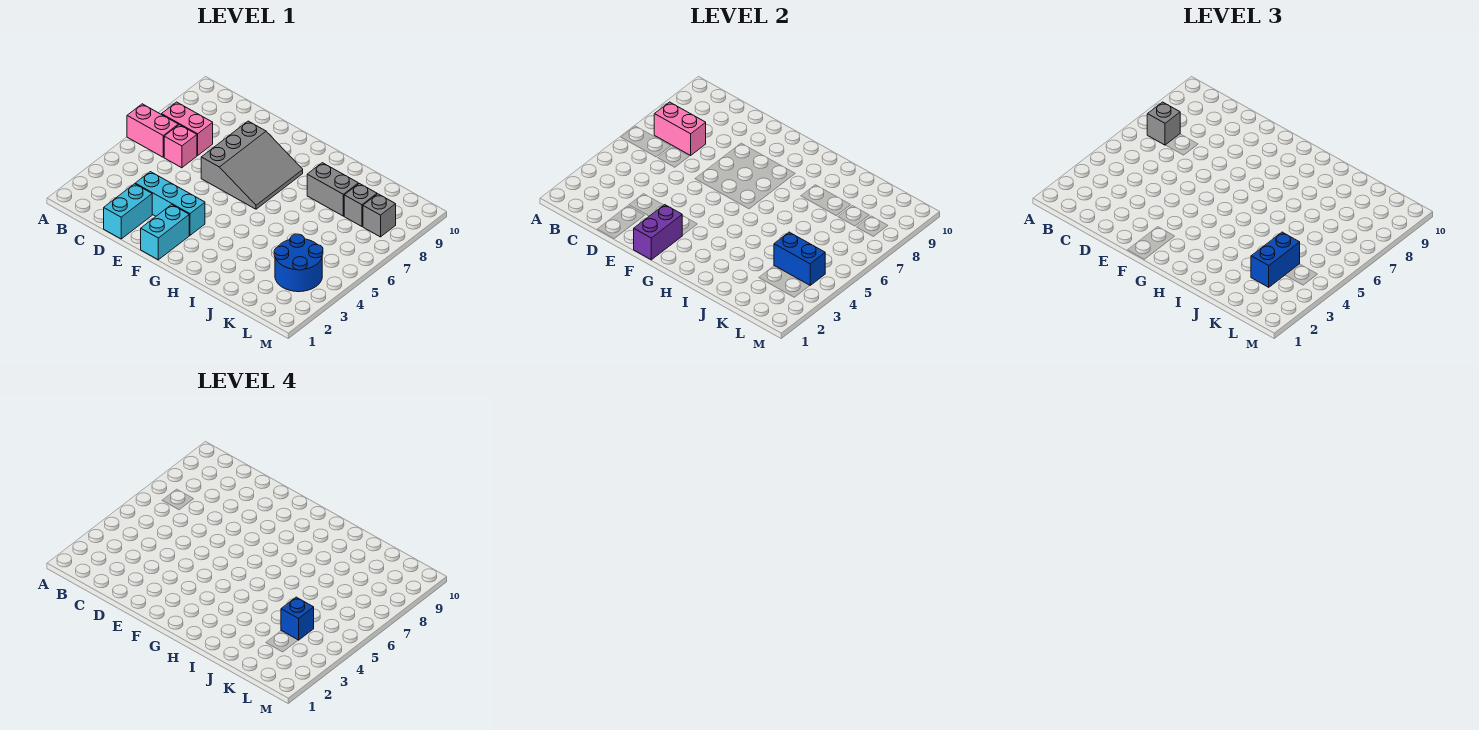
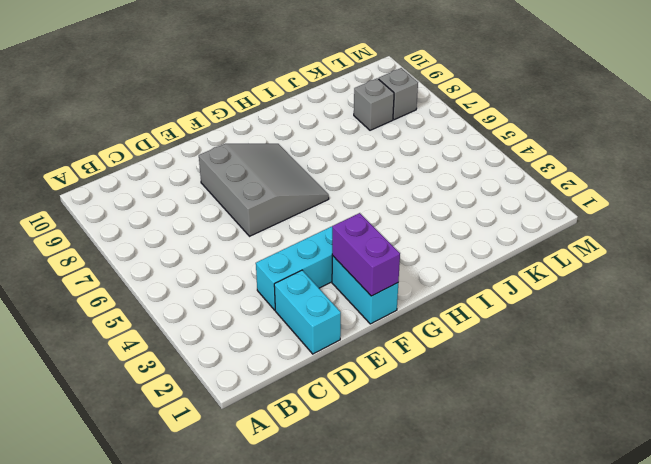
none -> pink 1x2 brick [127,104,178,157]
none -> pink 1x2 brick [161,102,213,155]
none -> pink 1x1 brick [164,125,197,168]

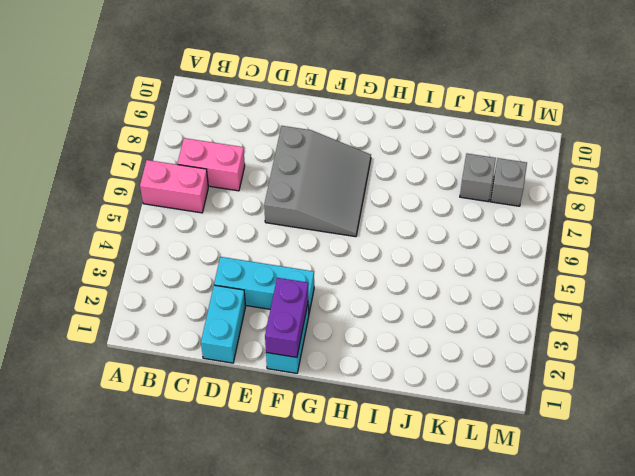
none -> pink 1x1 brick [164,125,197,168]
none -> grey 1x2 brick [307,163,358,216]
none -> blue 2x2 round brick [274,234,323,292]

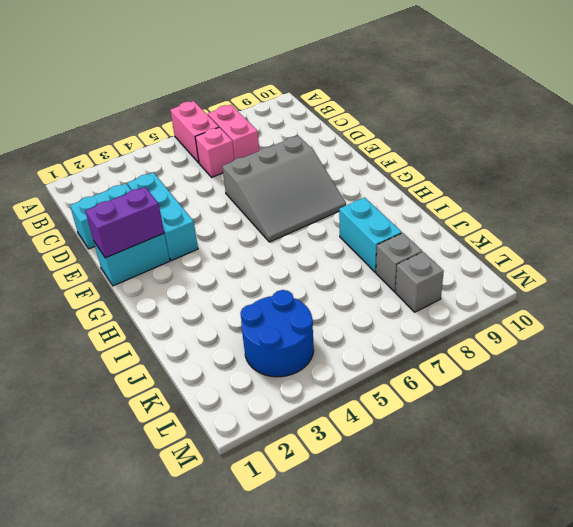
cyan 1x2 brick [339,198,402,272] -> grey 1x2 brick [307,163,358,216]
none -> pink 1x2 brick [654,102,706,155]
none -> blue 1x2 brick [774,232,825,285]
none -> grey 1x1 brick [1147,102,1180,145]

